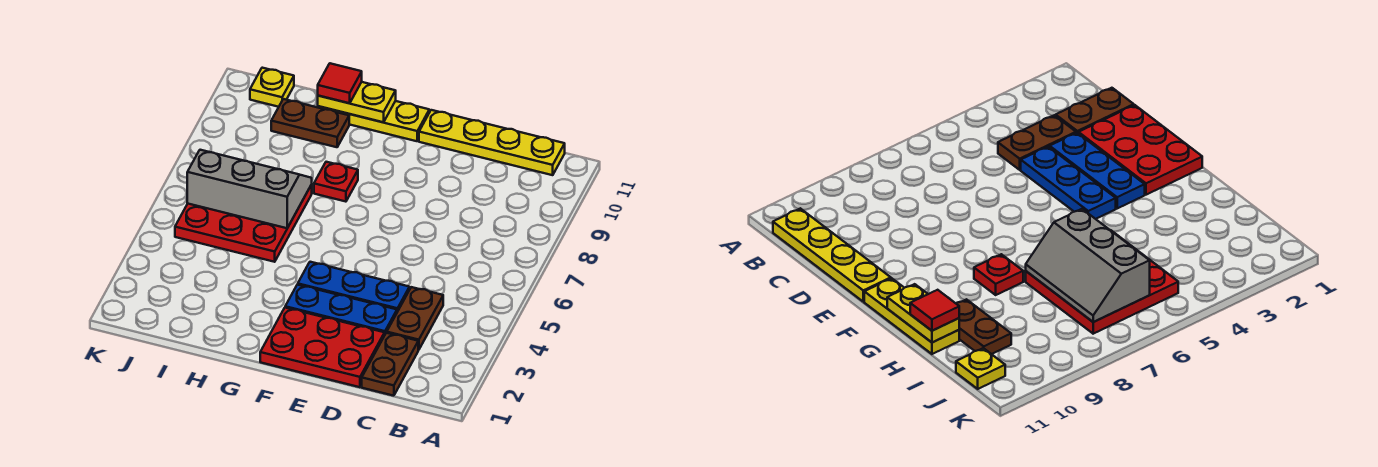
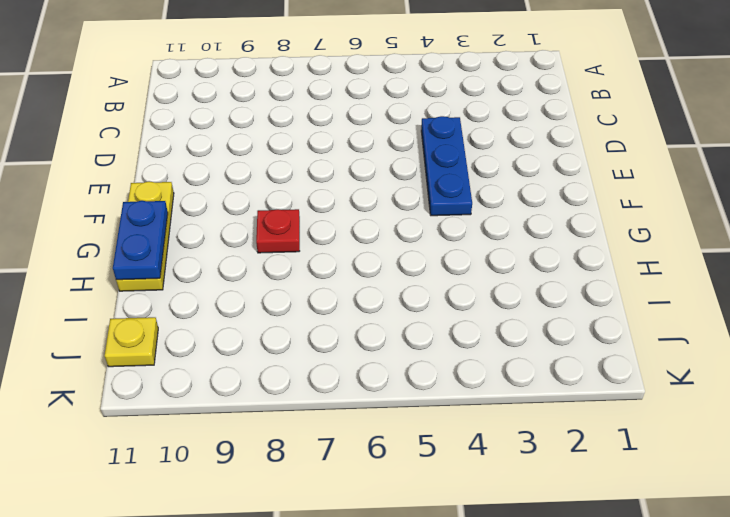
blue 1x2 plate [113,201,168,280] -> yellow 1x2 plate [318,82,396,122]
none -> yellow 1x4 plate [419,110,565,175]
none -> brown 1x2 plate [362,333,418,396]
none -> brown 1x2 plate [387,287,443,350]

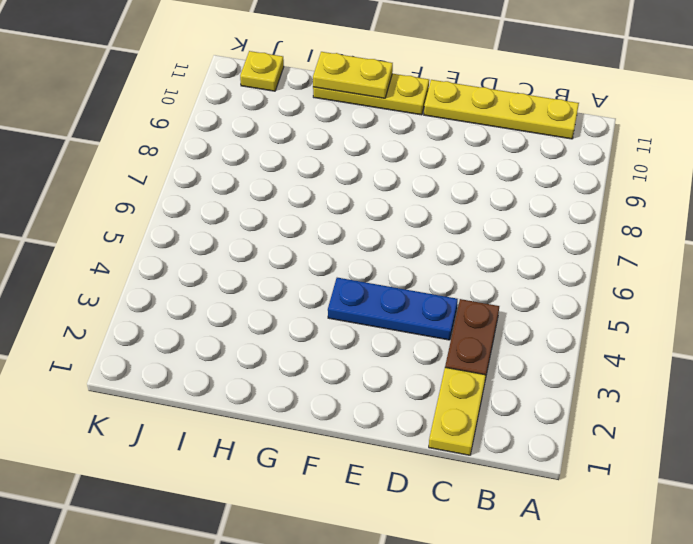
yellow 1x2 plate [429,367,486,455] -> brown 1x2 plate [362,333,418,396]
none -> red 2x3 plate [260,308,385,387]
none -> blue 1x3 plate [285,285,397,334]
none -> red 1x1 plate [314,162,358,202]

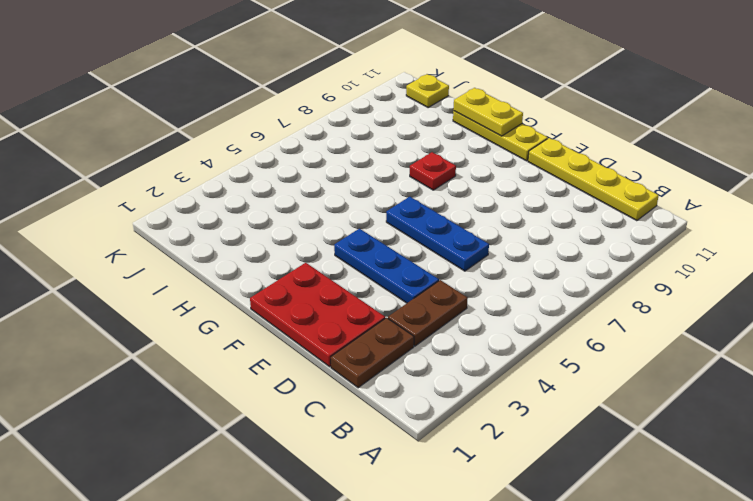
blue 1x3 plate [386,197,489,271] -> blue 1x3 plate moved to [285,285,397,334]
none -> red 3x3 plate [175,185,312,262]
none -> brown 1x2 plate [271,99,349,147]
none -> grey 2x3 slope [187,150,312,228]

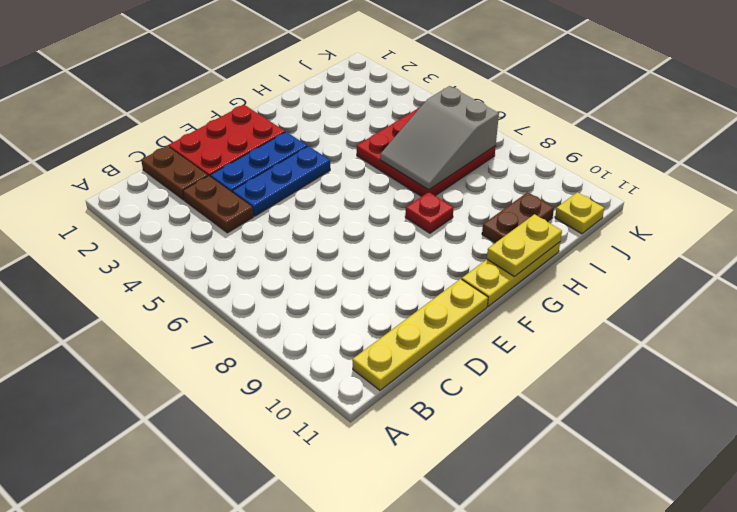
grey 2x3 slope [380,86,499,190] -> grey 2x3 slope turned to [187,150,312,228]
none -> red 1x1 tile [318,63,362,103]

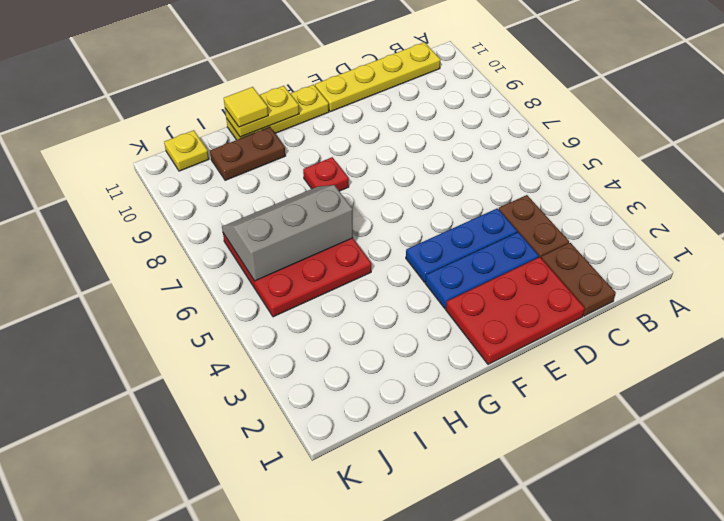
yellow 1x1 tile [224,87,268,127] -> red 1x1 tile [318,63,362,103]

